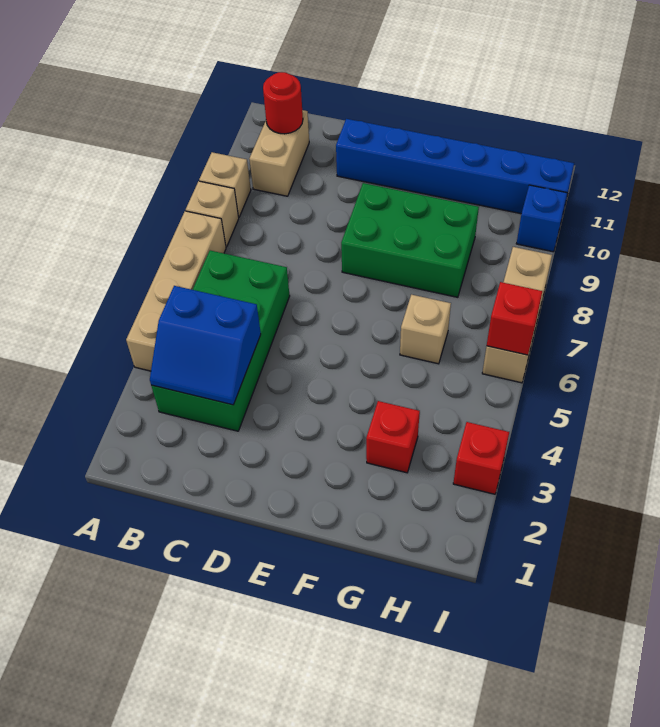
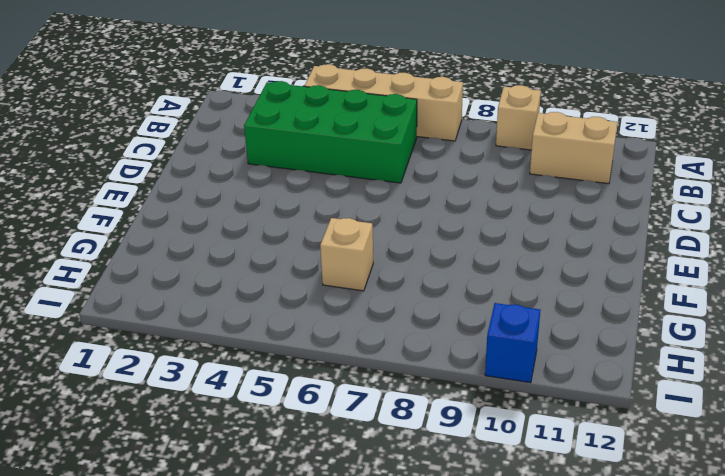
none -> tan 1x1 brick [186,181,239,247]
none -> blue 1x6 brick [336,119,574,214]
none -> green 2x3 brick [341,183,479,297]

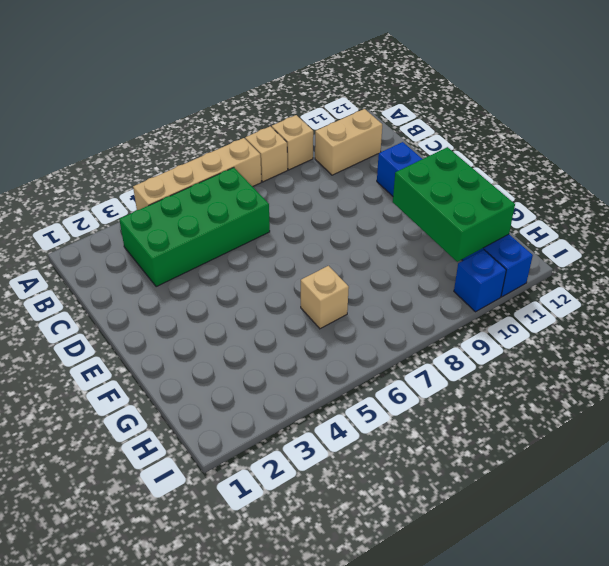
green 2x3 brick [393,147,515,262] -> green 2x3 brick moved to [341,183,479,297]
none -> red 1x1 brick [366,401,420,473]
none -> red 1x1 brick [453,422,509,494]
none -> tan 1x3 brick [482,247,552,383]

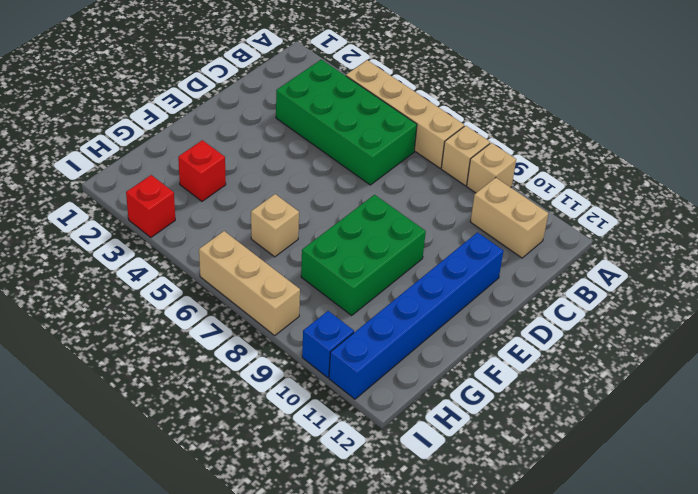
none -> blue 2x2 slope [150,286,261,405]
none -> red 1x1 round brick [263,72,303,134]
none -> red 1x1 brick [487,282,542,355]

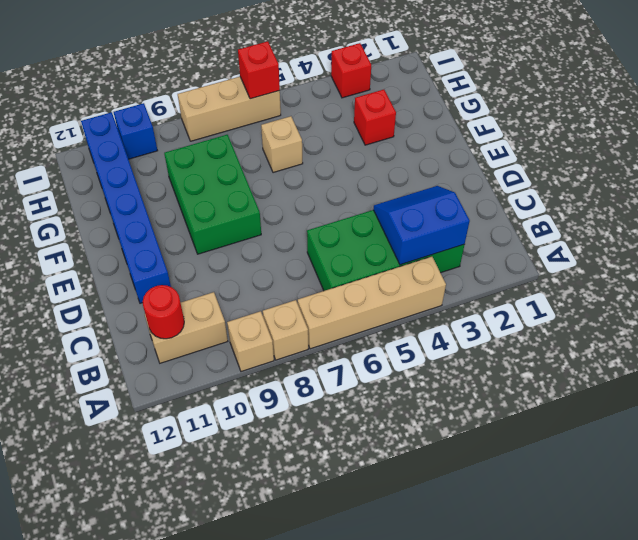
blue 2x2 slope [373,186,470,265] -> blue 2x2 slope turned to [150,286,261,405]

